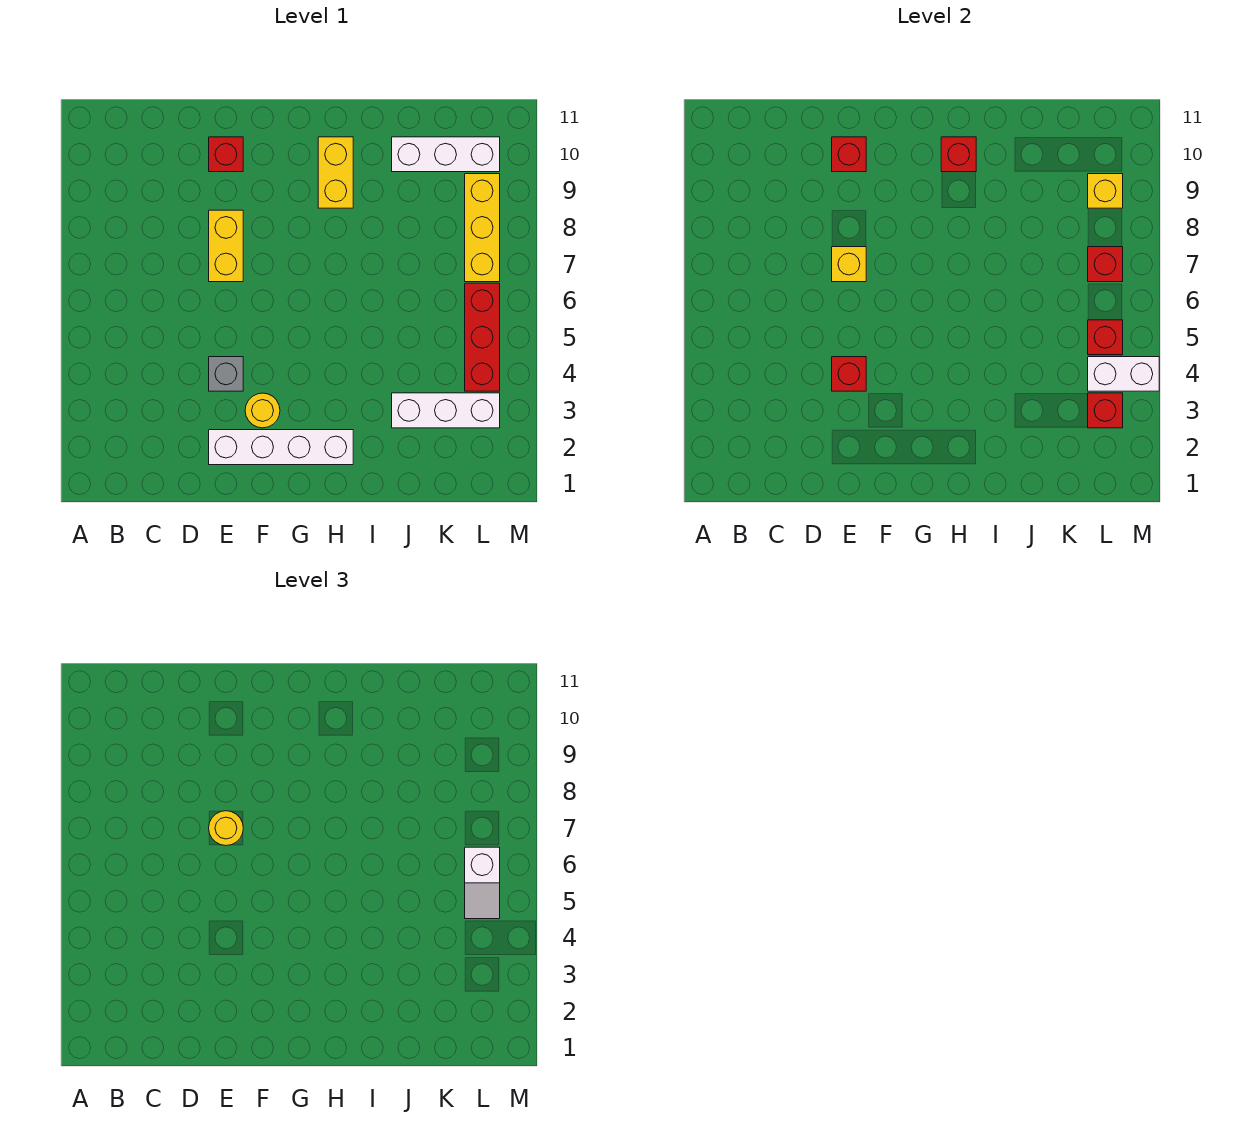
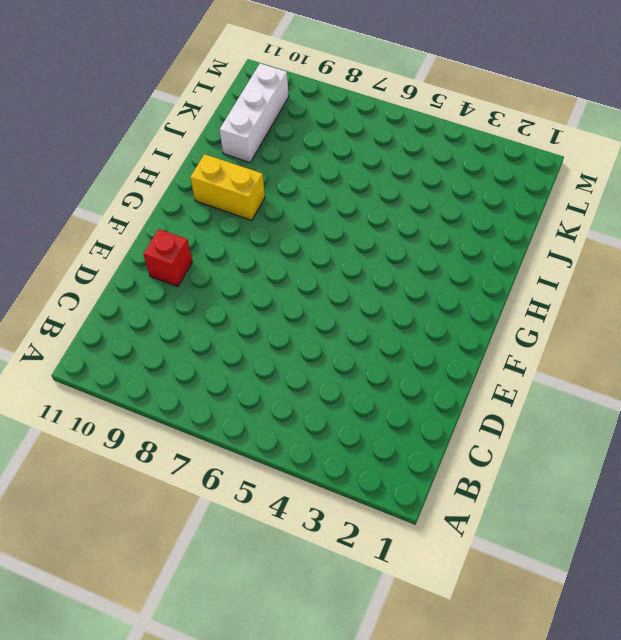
none -> white 1x4 brick [209,430,353,465]
none -> grey 1x1 brick [209,357,243,391]
none -> yellow 1x2 brick [209,210,243,282]

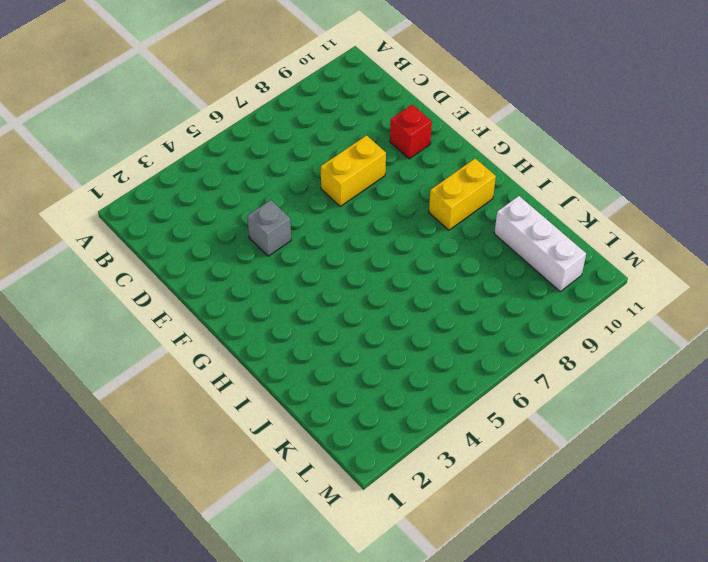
none -> white 1x4 brick [209,430,353,465]
none -> yellow 1x1 round brick [245,393,280,428]
none -> white 1x3 brick [392,393,500,428]

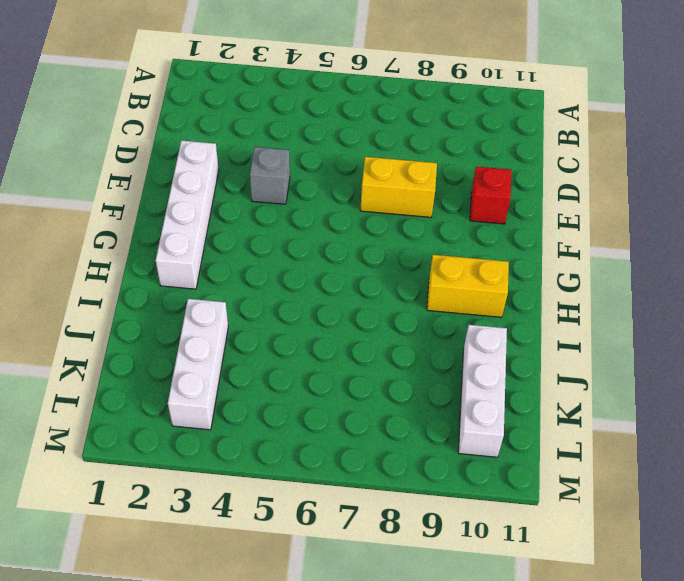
none -> yellow 1x1 round brick [245,393,280,428]
none -> red 1x3 brick [465,283,500,391]
none -> yellow 1x3 brick [465,174,500,282]

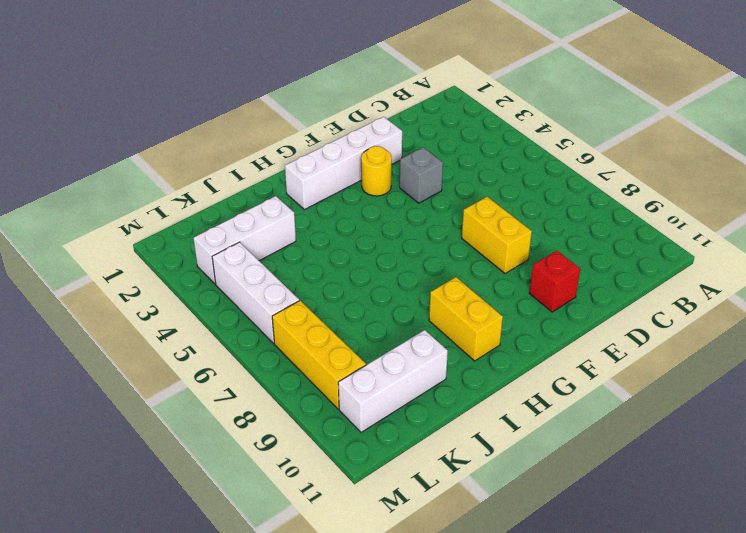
white 1x3 brick [212,242,299,343] -> red 1x3 brick [465,283,500,391]
none -> red 1x1 brick [832,357,866,391]
none -> yellow 1x1 brick [832,247,866,282]
none -> red 1x1 brick [832,137,866,172]

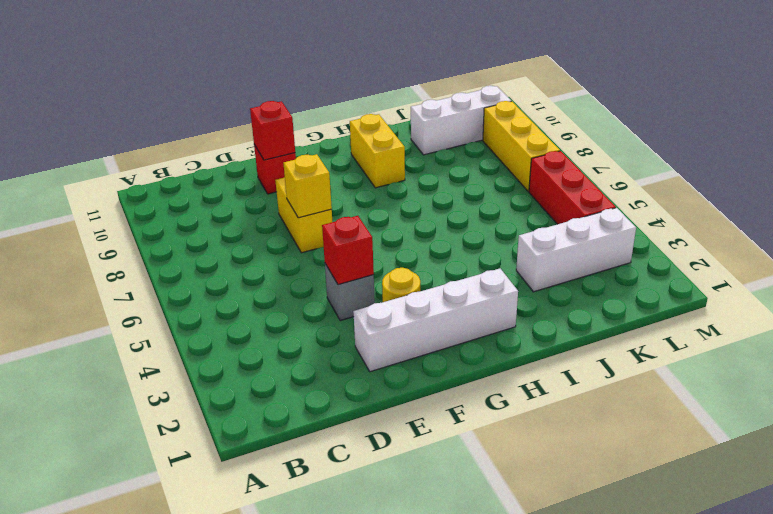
none -> red 1x1 brick [941,137,976,172]
none -> red 1x1 brick [1088,393,1123,428]
none -> white 1x2 brick [1088,357,1159,391]

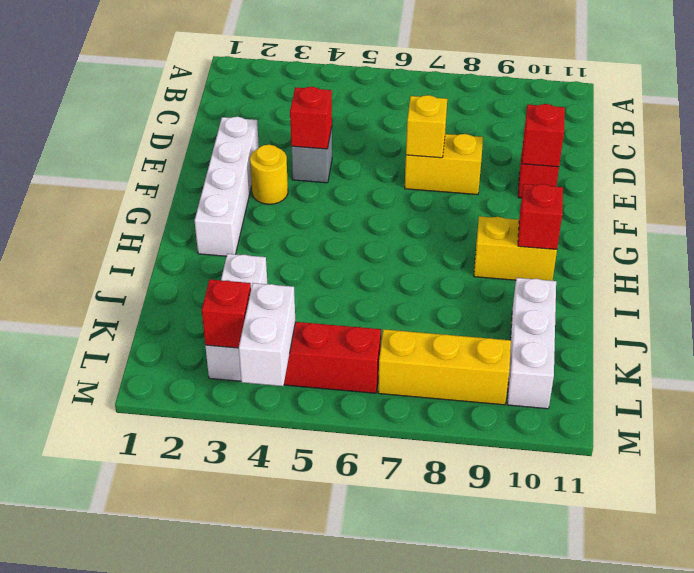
none -> red 1x1 brick [1088,320,1123,355]
none -> red 1x1 brick [1088,247,1123,282]
none -> yellow 1x1 brick [1088,174,1123,208]

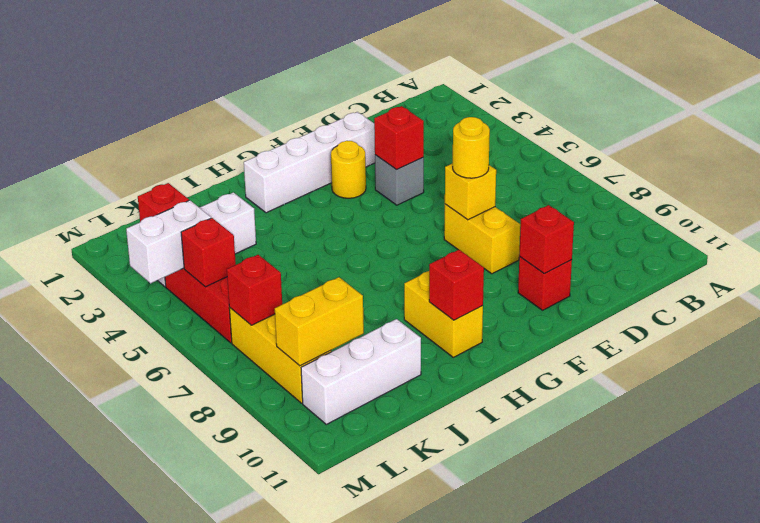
yellow 1x2 brick [275,277,364,366] -> yellow 1x1 brick [1088,174,1123,208]
none -> white 1x2 slope [465,847,500,919]

